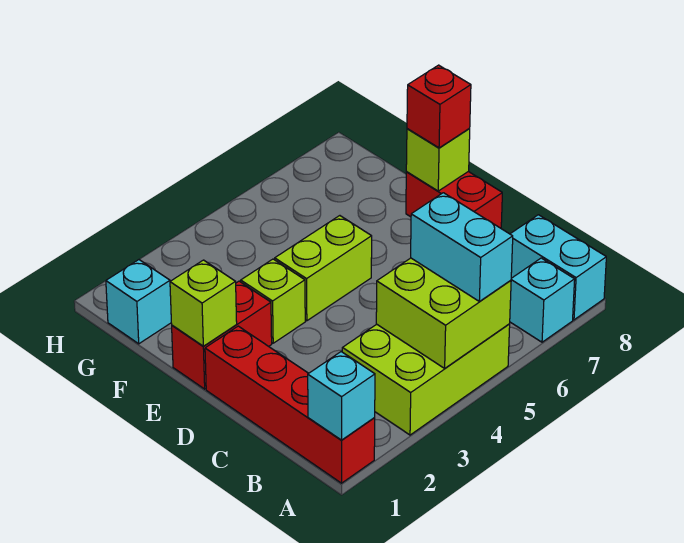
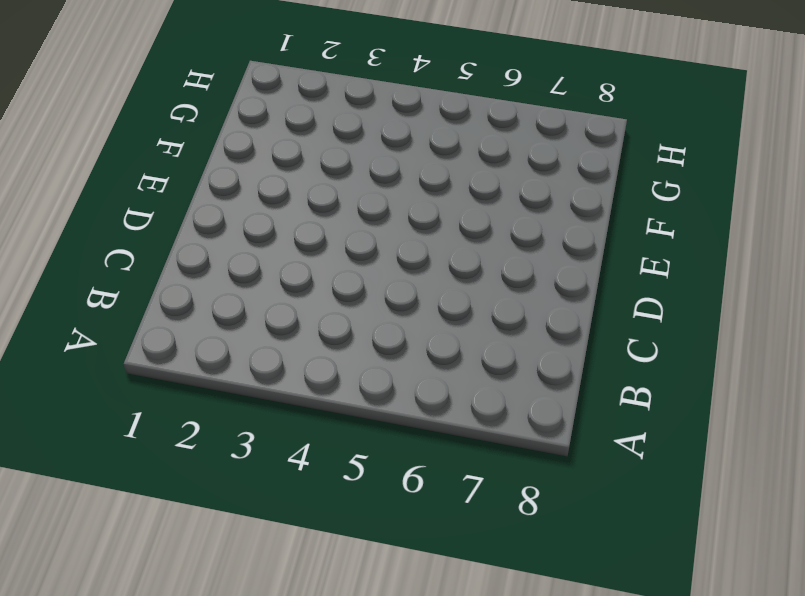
none -> red 1x4 brick [205,326,375,483]
none -> lime 2x3 brick [342,324,510,435]
none -> cyan 1x1 brick [510,258,575,342]

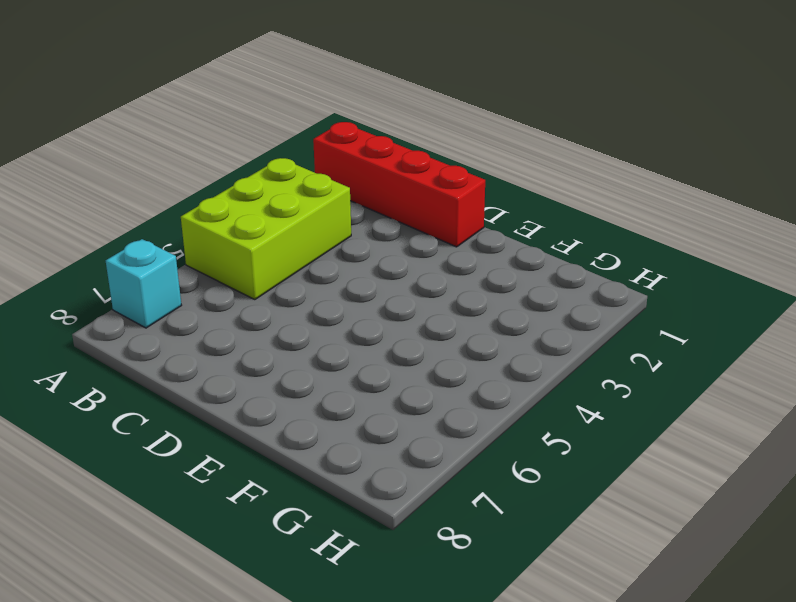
none -> cyan 1x2 brick [511,215,606,320]
none -> red 1x2 brick [406,172,502,228]
none -> red 1x2 brick [172,281,272,389]

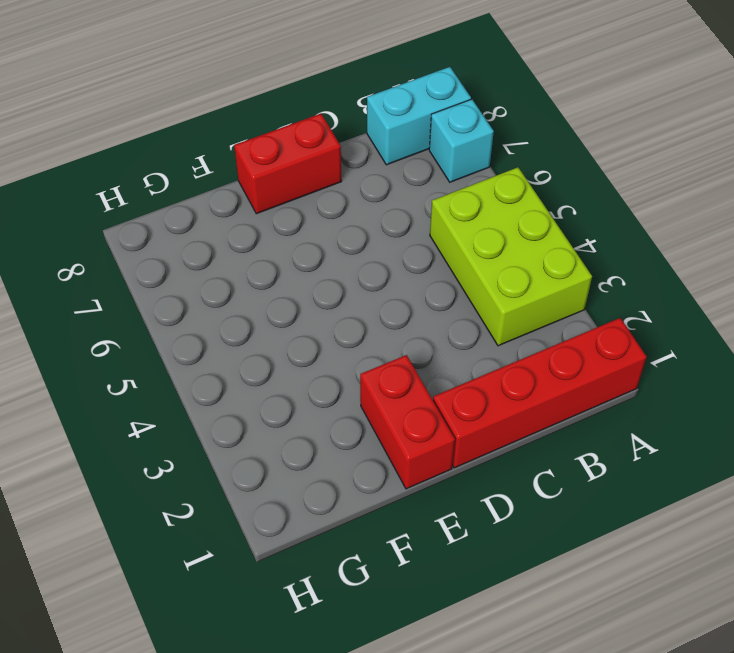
none -> lime 1x1 brick [241,259,305,343]
none -> lime 1x2 brick [275,216,372,321]
none -> cyan 1x1 brick [106,260,171,344]

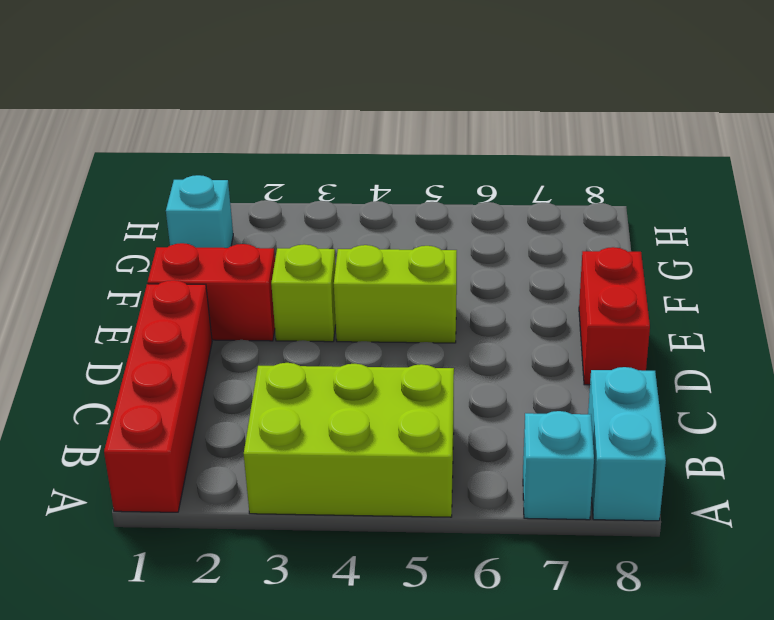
none -> cyan 1x1 brick [308,352,375,440]
none -> lime 2x2 brick [376,258,511,368]
none -> lime 1x1 brick [170,260,237,346]

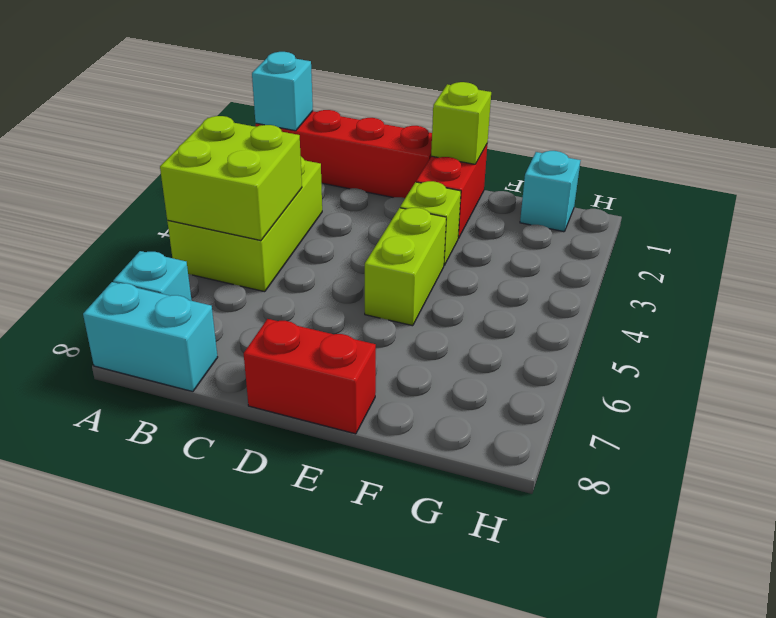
none -> lime 1x1 brick [406,128,470,191]
none -> cyan 1x2 brick [411,193,513,301]
none -> red 1x1 brick [407,65,471,148]

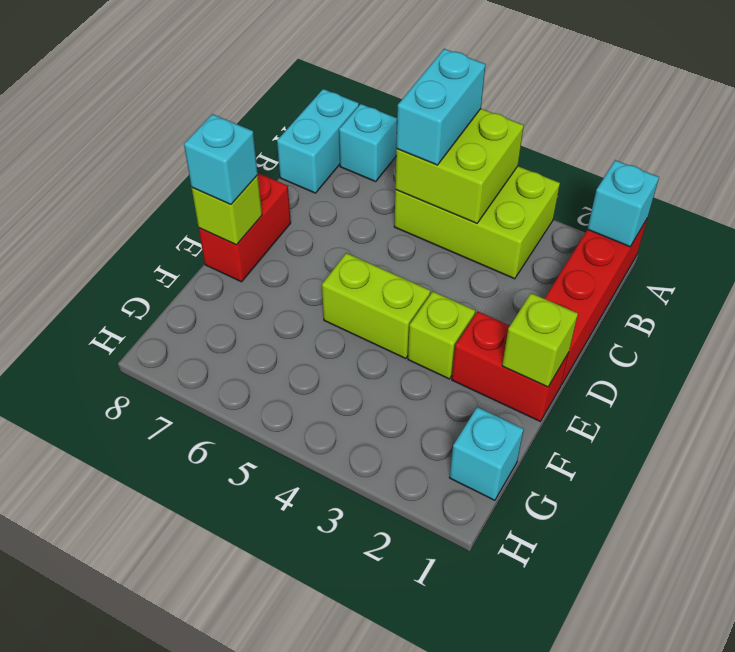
cyan 1x1 brick [184,114,258,204] -> red 1x1 brick [407,65,471,148]

